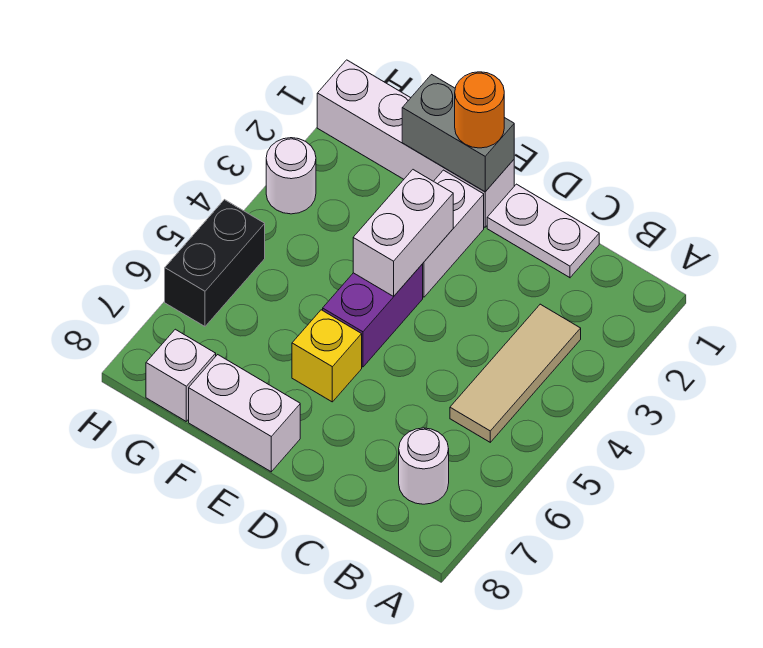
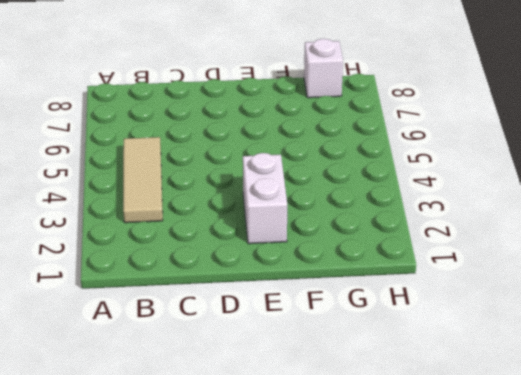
none -> white 1x1 round brick [399,428,449,504]
none -> white 1x2 plate [487,184,599,278]
none -> white 1x4 brick [317,60,514,227]

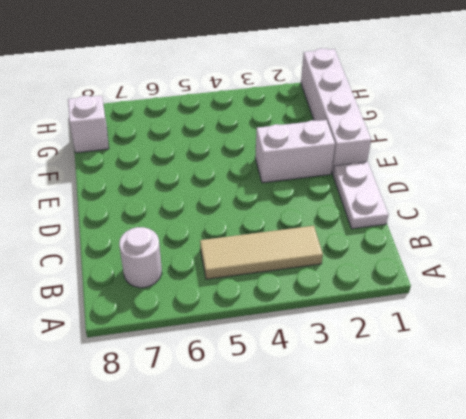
none -> purple 1x2 brick [323,264,423,367]
none -> yellow 1x1 brick [292,310,362,402]
none -> white 1x2 brick [189,355,300,472]

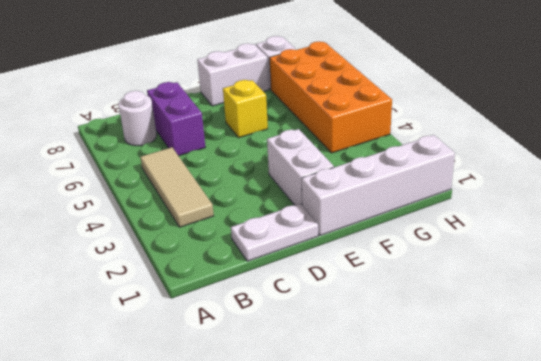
purple 1x2 brick [147,82,205,156] -> purple 1x2 brick moved to [323,264,423,367]
orange 2x4 brick [269,41,392,153] -> black 1x2 brick [165,200,265,326]
none -> white 1x1 round brick [266,138,316,214]
none -> grey 1x2 brick [402,75,514,192]
none -> white 1x2 brick [353,170,453,296]

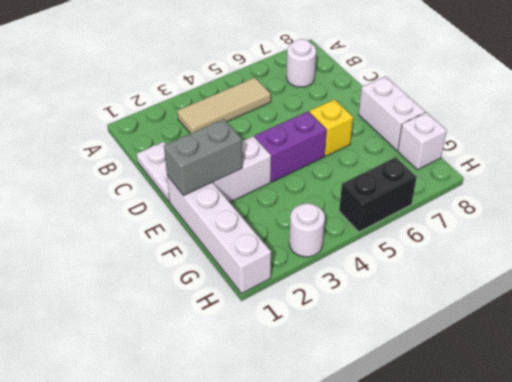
grey 1x2 brick [164,119,242,195] -> grey 1x2 brick turned to [402,75,514,192]
none -> white 1x2 brick [353,170,453,296]
none -> orange 1x1 round brick [455,72,504,148]

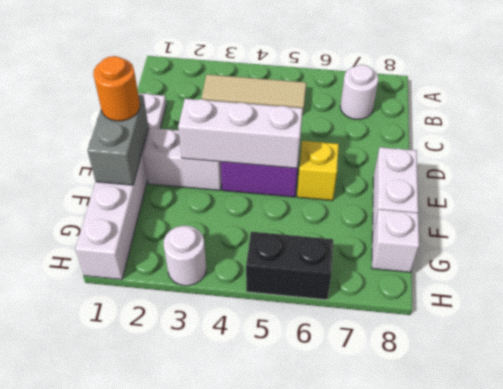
white 1x3 brick [178,99,303,168] -> white 1x2 brick [353,170,453,296]

